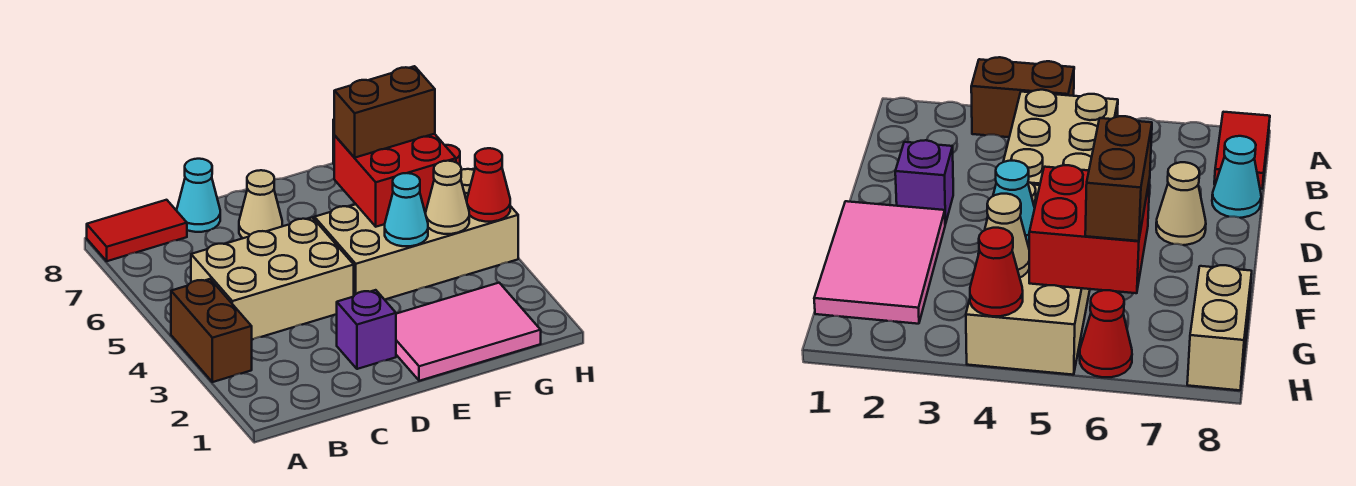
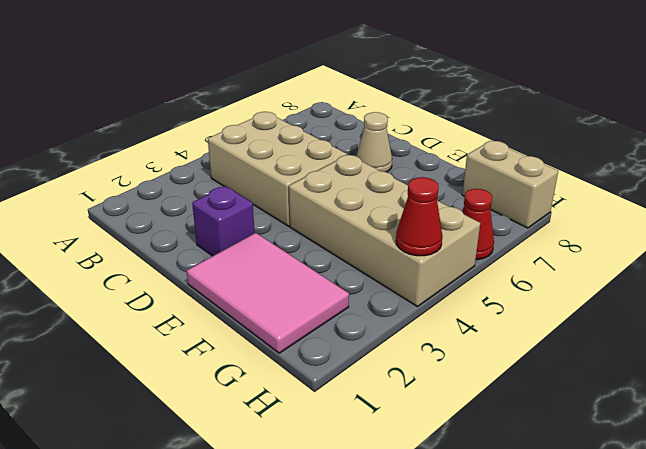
none -> brown 1x2 brick [171,279,252,382]
none -> red 1x2 tile [87,200,187,261]
none -> cyan 1x1 cone [177,159,220,232]

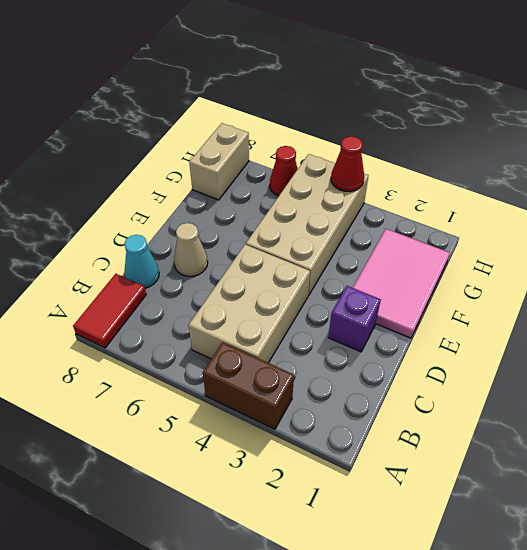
none -> cyan 1x1 cone [385,173,428,246]
none -> red 2x2 brick [334,134,456,227]
none -> tan 1x1 cone [426,161,469,234]

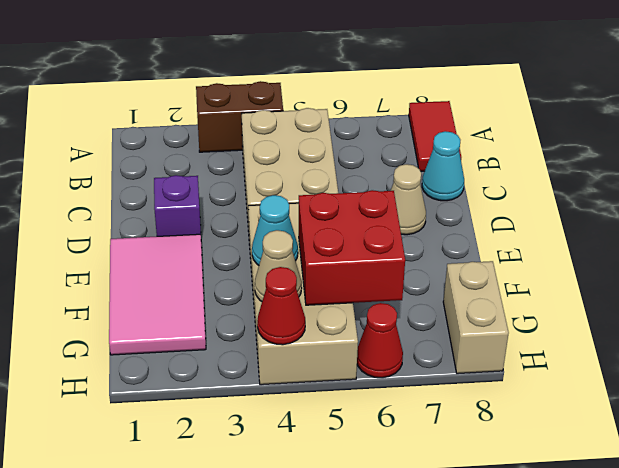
none -> brown 1x2 brick [334,66,435,158]

